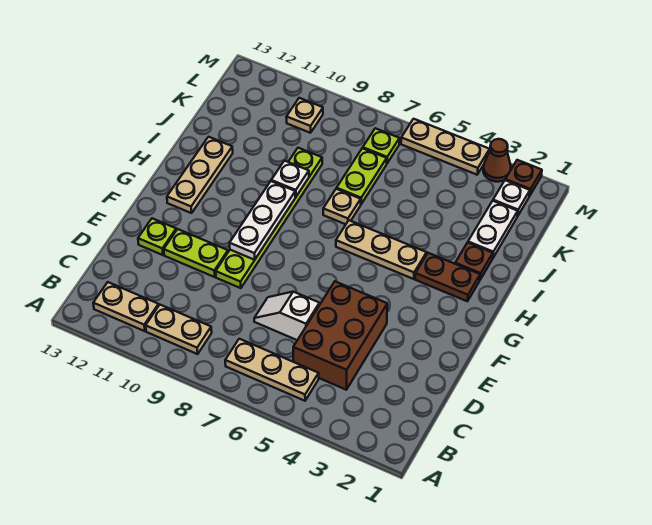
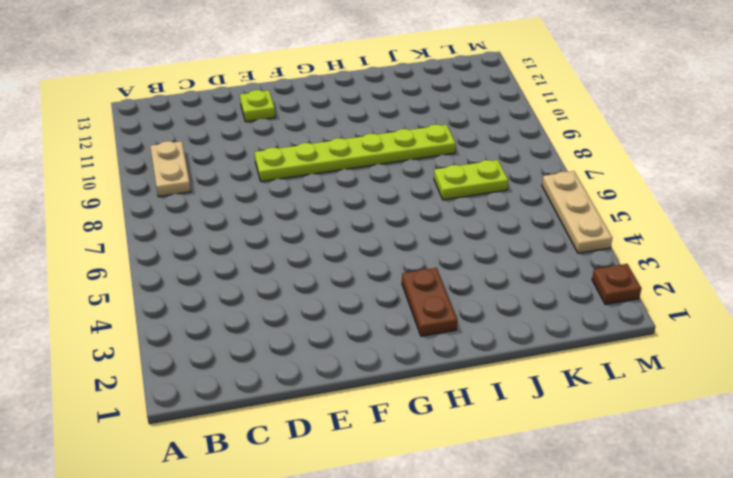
none -> tan 1x3 plate [225,339,319,401]
none -> tan 1x2 plate [93,282,159,331]
none -> brown 2x3 brick [293,282,387,390]

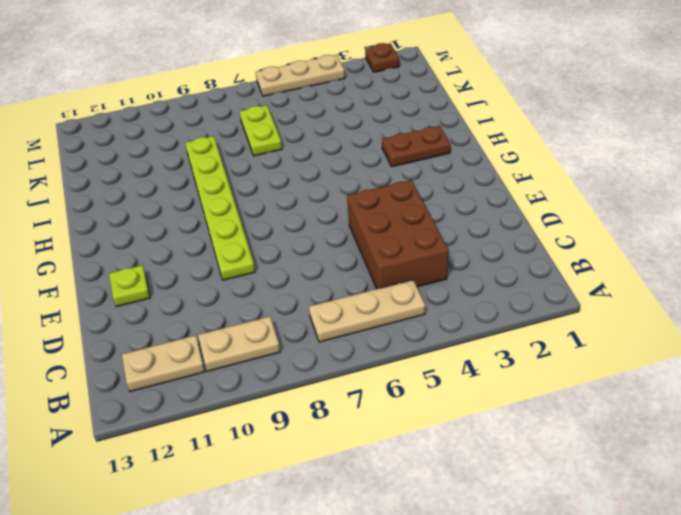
none -> white 1x2 slope [254,292,320,340]
none -> lime 1x2 plate [164,229,228,277]
none -> tan 1x3 plate [167,137,233,213]

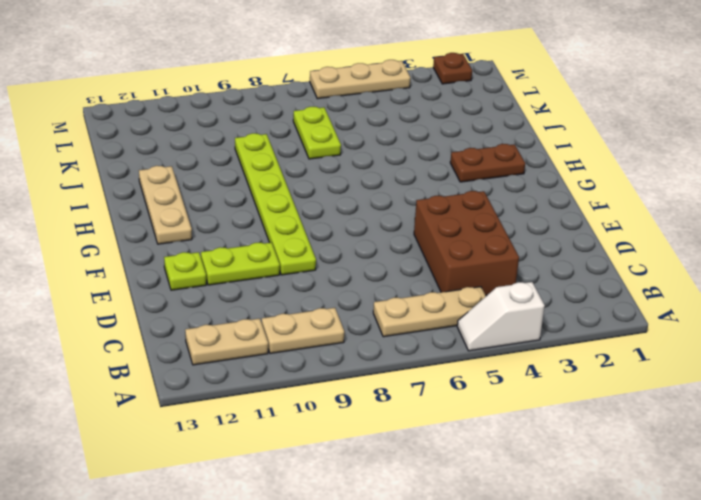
white 1x2 slope [457,282,545,351] -> white 1x2 slope moved to [254,292,320,340]
none -> tan 1x3 plate [336,220,427,279]
none -> brown 1x1 plate [455,243,493,279]
none -> tan 1x1 plate [323,189,361,224]

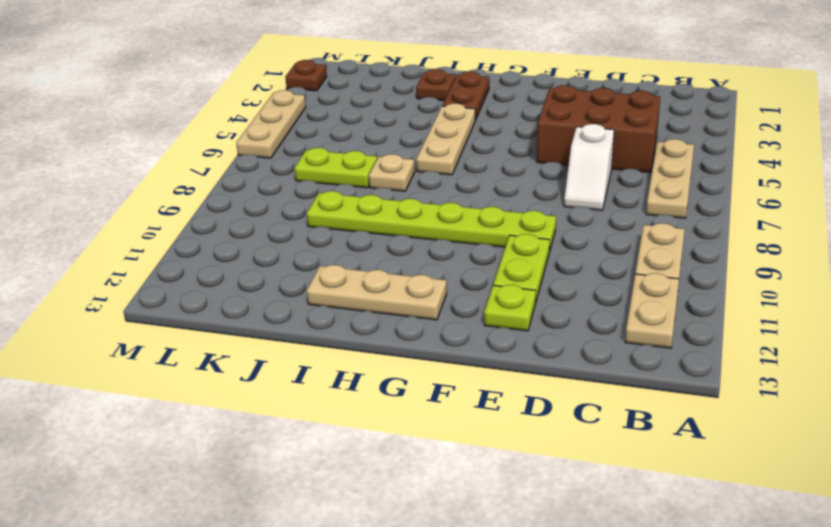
none -> white 1x2 plate [468,201,518,258]
none -> white 1x1 plate [493,180,530,216]
none -> lime 1x1 plate [363,128,399,163]

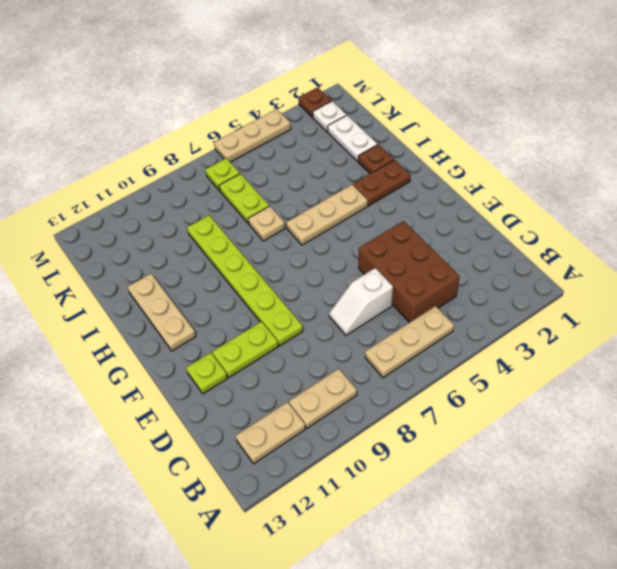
none -> tan 1x1 plate [286,98,323,133]
none -> brown 1x1 cone [483,139,511,182]
none -> white 1x3 plate [230,181,295,260]

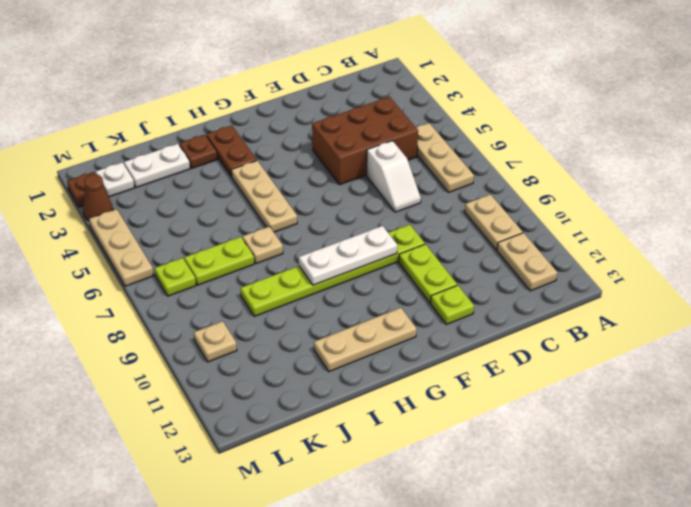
none -> white 1x1 plate [271,161,309,197]

